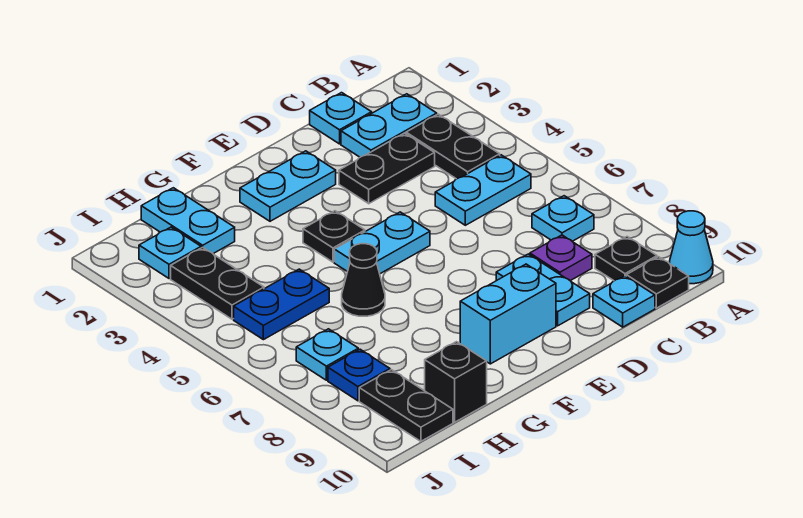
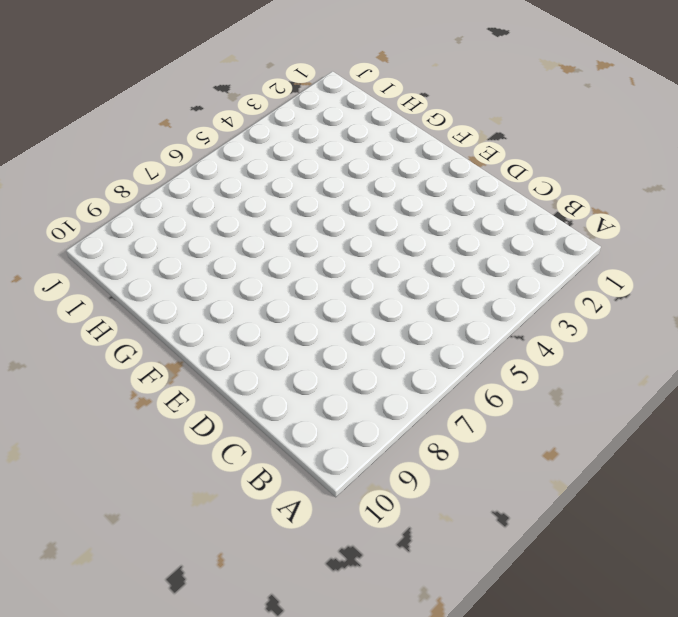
none -> cyan 1x1 cone [669,211,713,284]
none -> cyan 1x2 plate [341,94,437,157]
none -> black 1x2 plate [406,114,500,179]

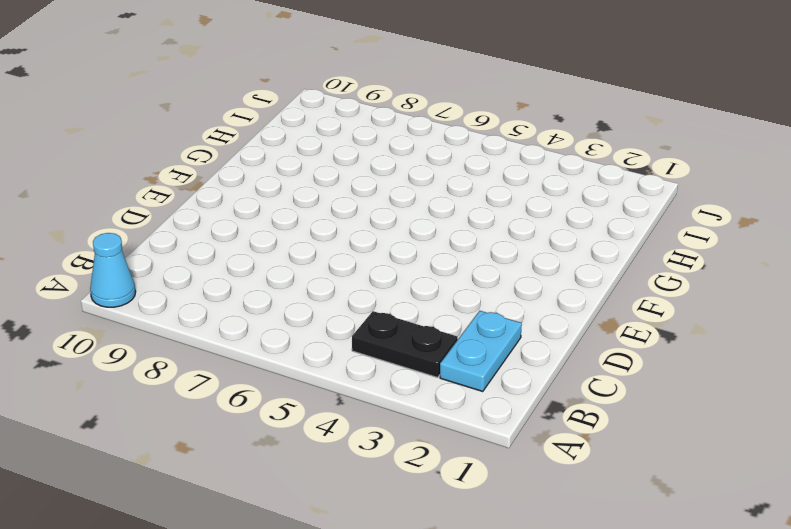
none -> cyan 1x2 plate [435,155,531,225]
none -> cyan 1x1 plate [532,196,594,241]
none -> black 1x1 plate [595,237,657,281]

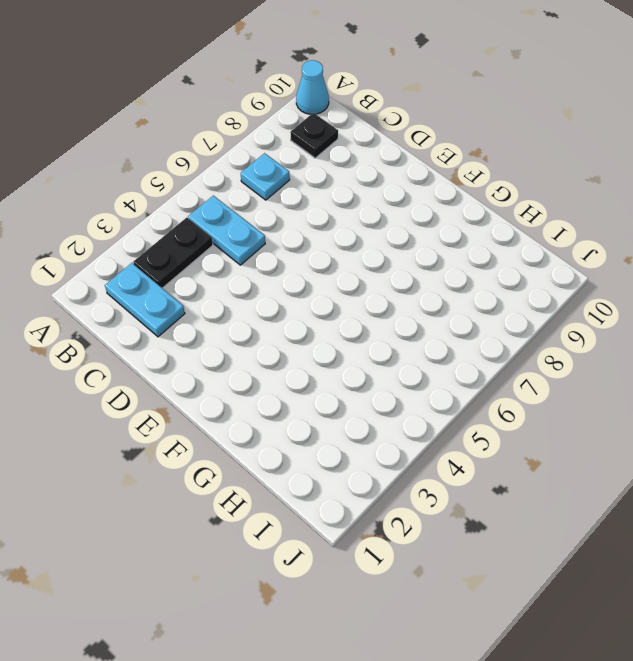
none -> black 1x1 plate [626,257,689,308]
none -> cyan 1x1 plate [310,93,372,144]
none -> black 1x2 plate [339,133,435,204]

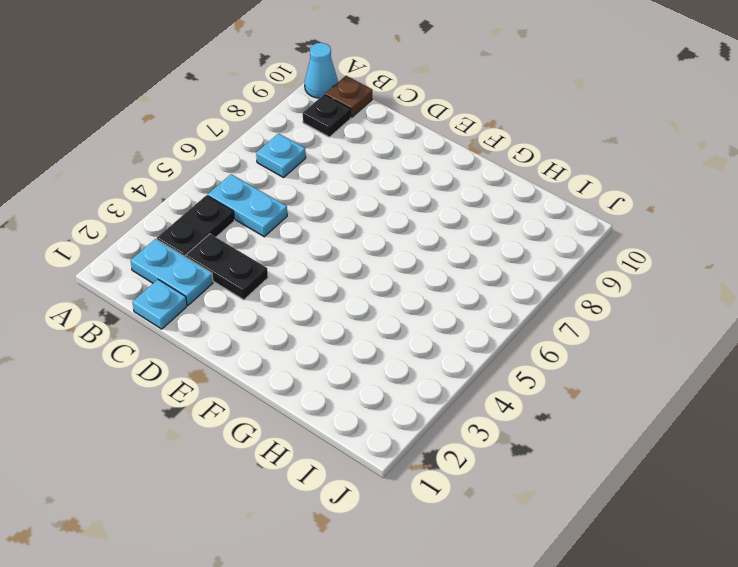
brown 1x1 plate [325,76,372,117] -> black 1x1 plate [626,257,689,308]
none -> purple 1x1 plate [530,235,592,281]
none -> cyan 1x1 plate [593,276,655,327]
none -> cyan 1x2 plate [496,254,590,326]

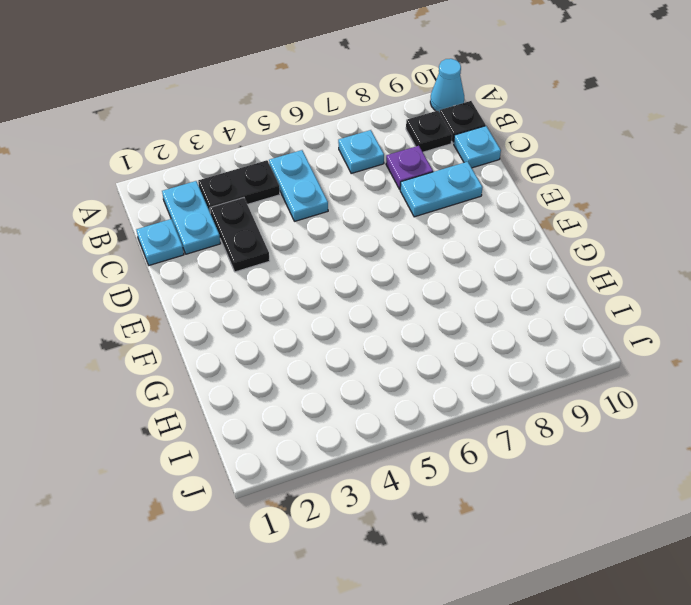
none -> cyan 1x2 plate [240,151,336,221]
none -> cyan 1x2 plate [334,212,430,274]
none -> cyan 1x2 brick [460,264,556,364]

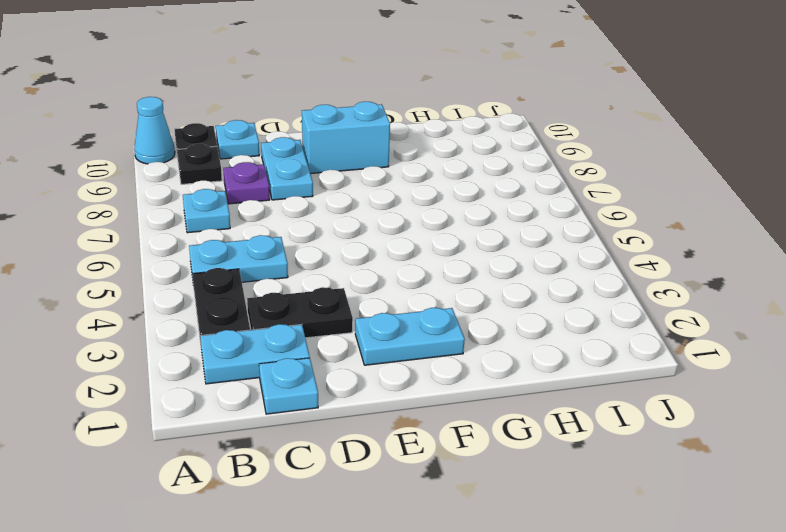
none -> cyan 1x2 plate [334,212,430,274]
none -> black 1x1 plate [303,211,365,262]
none -> black 1x1 cone [342,244,385,316]

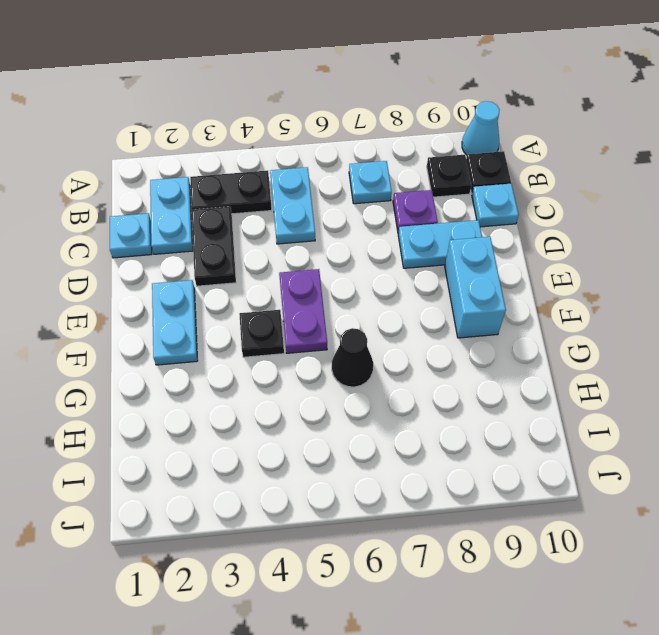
purple 1x2 plate [279,269,327,353] -> cyan 1x2 plate [334,212,430,274]
none -> cyan 1x2 plate [141,188,235,254]
none -> blue 1x2 plate [234,269,329,340]
none -> black 1x1 brick [425,342,487,422]

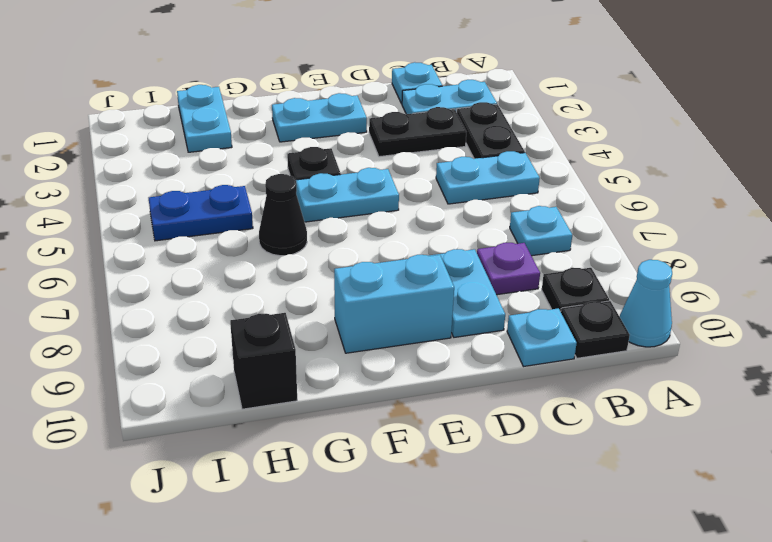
none -> cyan 1x1 plate [139,227,201,278]
none -> black 1x2 plate [171,247,264,319]
none -> cyan 1x1 plate [296,329,358,380]

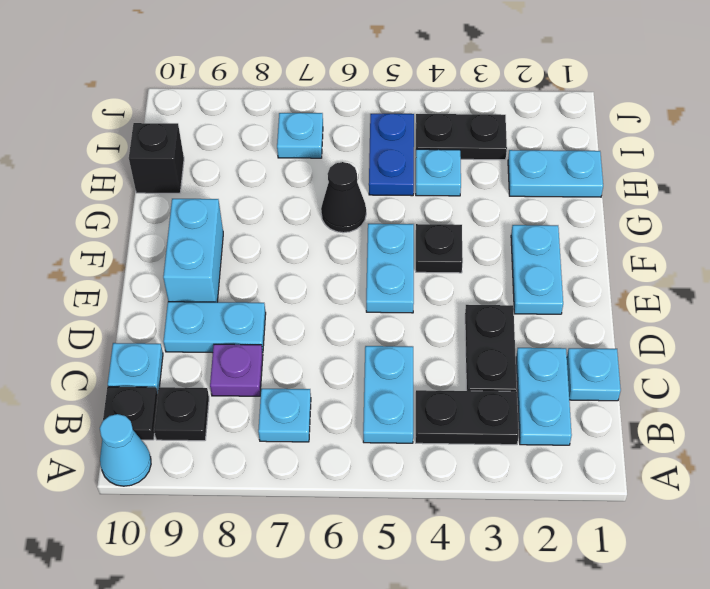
cyan 1x1 plate [416,149,461,196] -> cyan 1x1 plate moved to [139,227,201,278]
none -> blue 1x1 plate [328,349,390,401]
none -> black 1x2 plate [359,370,453,441]

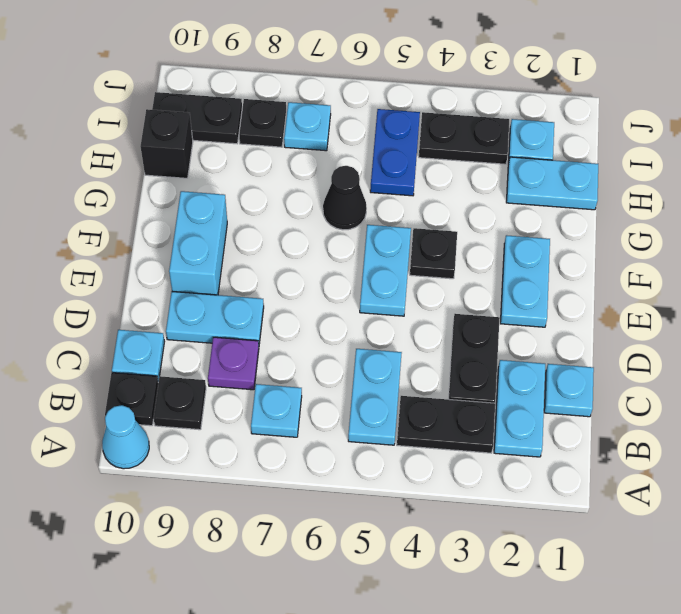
black 1x1 plate [239,99,286,147] -> blue 1x1 plate [328,349,390,401]

